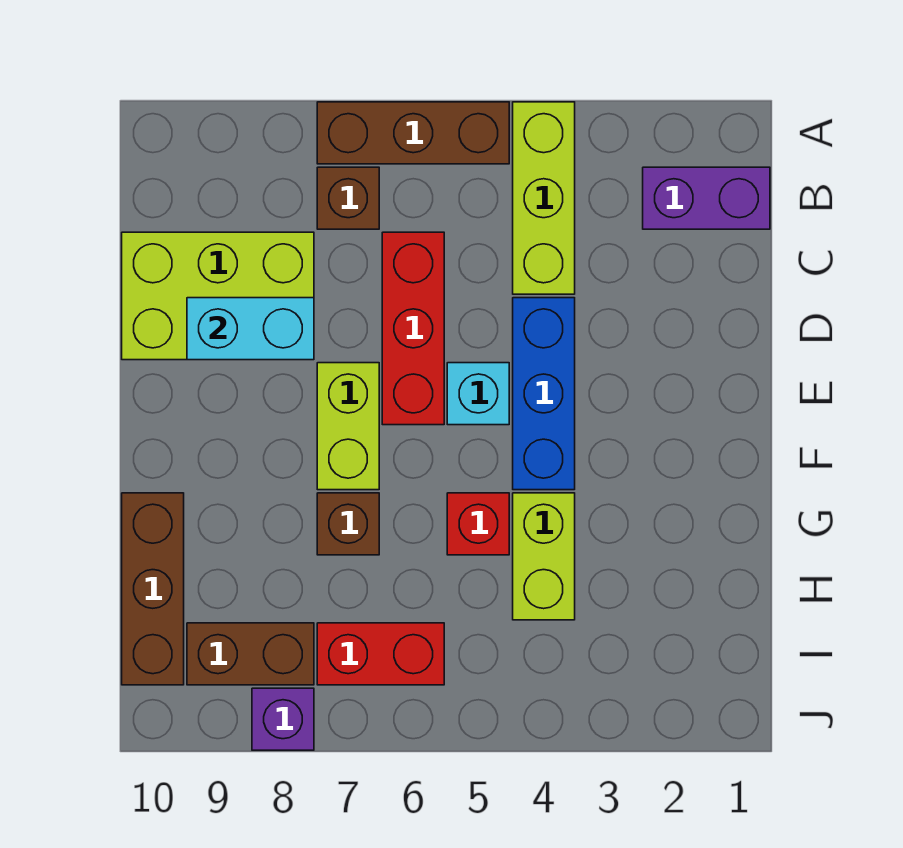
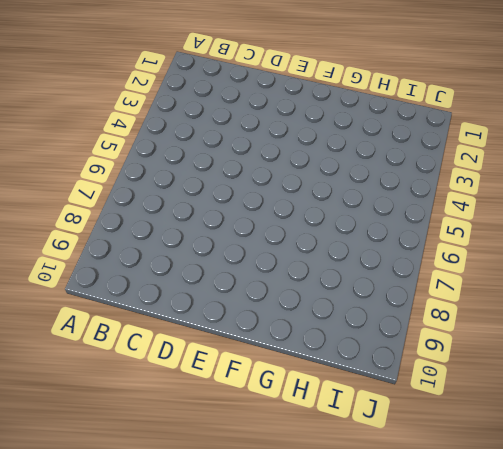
none -> lime 1x3 brick [513,102,575,294]
none -> brown 1x3 brick [317,102,509,164]
none -> purple 1x2 brick [643,167,770,229]

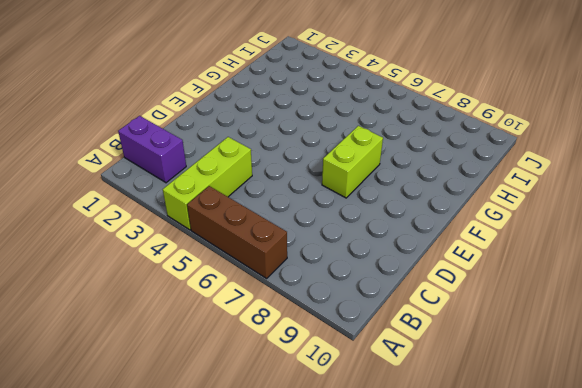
none -> brown 1x1 brick [317,167,379,229]
none -> red 1x3 brick [382,232,444,425]
none -> lime 2x3 brick [122,232,314,360]

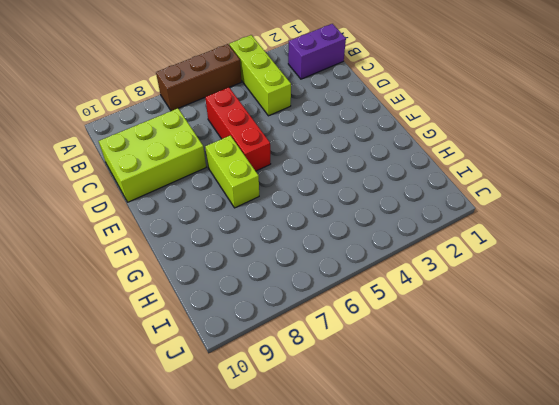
none -> brown 1x1 brick [317,167,379,229]
none -> blue 1x3 brick [513,298,575,490]
none -> cyan 1x1 brick [447,363,509,425]

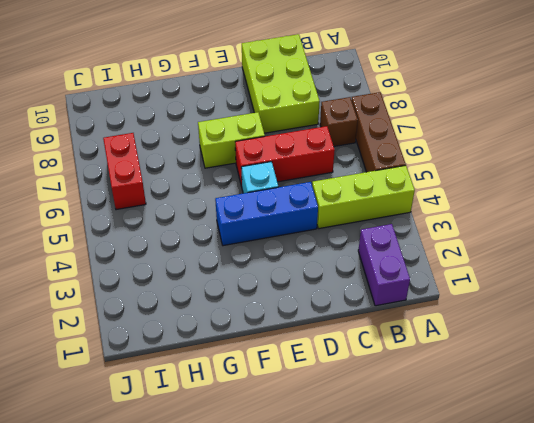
none -> lime 1x2 brick [513,493,575,620]
none -> red 1x1 brick [447,493,509,555]
none -> brown 1x1 brick [317,493,379,555]

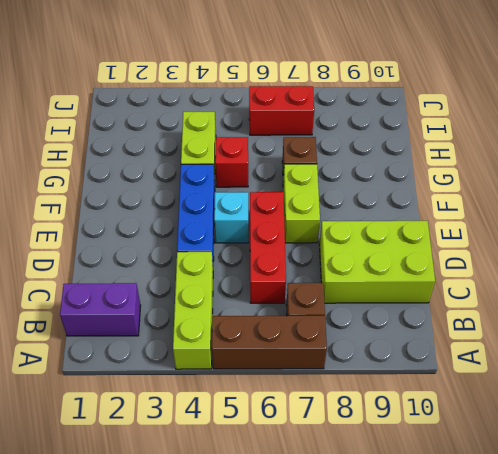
none -> brown 1x3 brick [122,493,184,685]
none -> brown 1x2 brick [187,623,314,685]
none -> purple 1x1 brick [252,688,314,750]

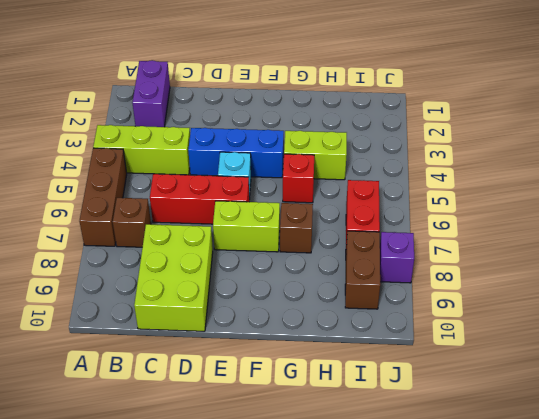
none -> brown 1x3 brick [122,493,184,685]
none -> cyan 1x2 brick [187,298,314,360]

